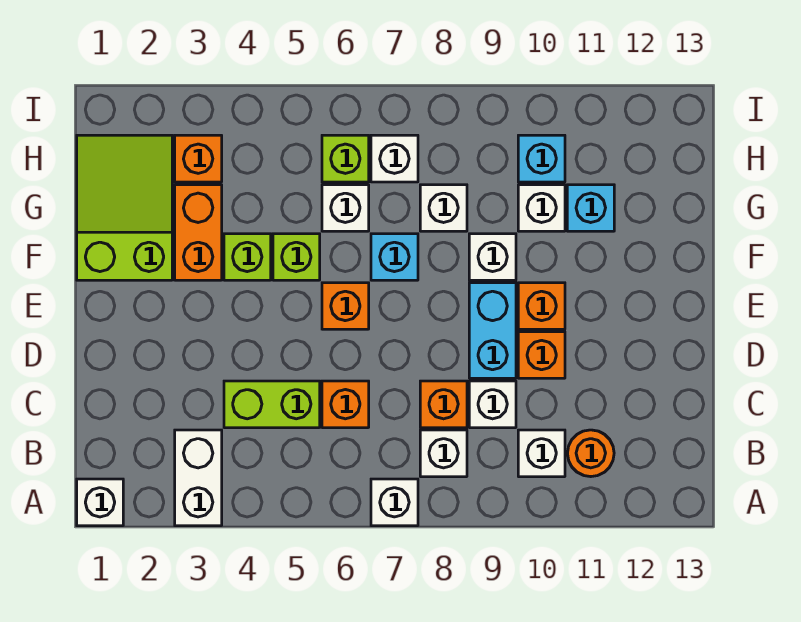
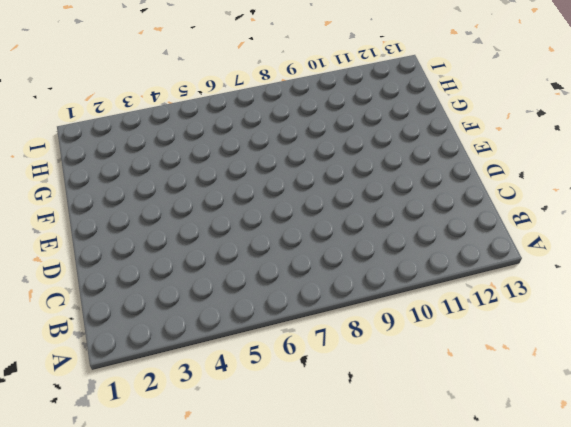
none -> white 1x1 brick [77,479,123,526]
none -> white 1x2 brick [175,430,222,526]
none -> white 1x1 brick [371,479,418,526]

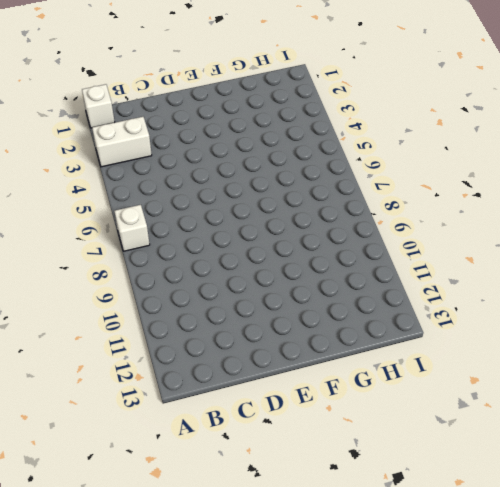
none -> white 1x1 brick [420,430,467,477]
none -> white 1x1 brick [518,430,565,477]
none -> orange 1x1 round brick [568,430,614,477]

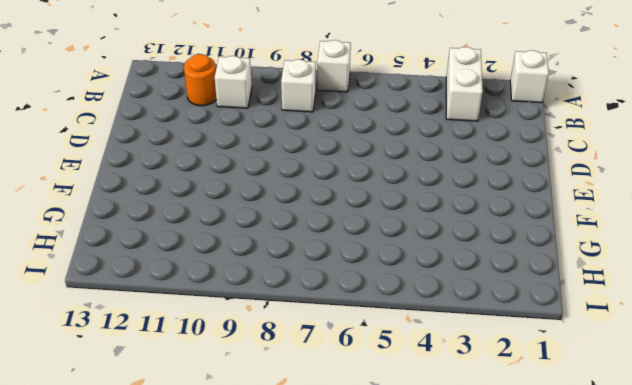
none -> lime 1x2 brick [224,381,320,428]
none -> orange 1x1 brick [322,381,369,428]
none -> orange 1x1 brick [420,381,467,428]

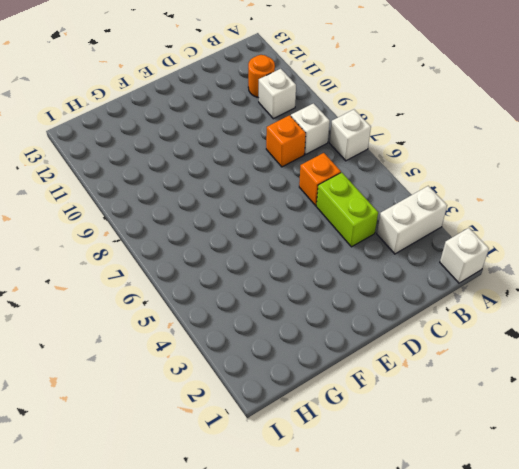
none -> white 1x1 brick [469,381,516,428]
none -> cyan 1x2 brick [469,283,516,378]
none -> orange 1x1 brick [518,332,565,378]

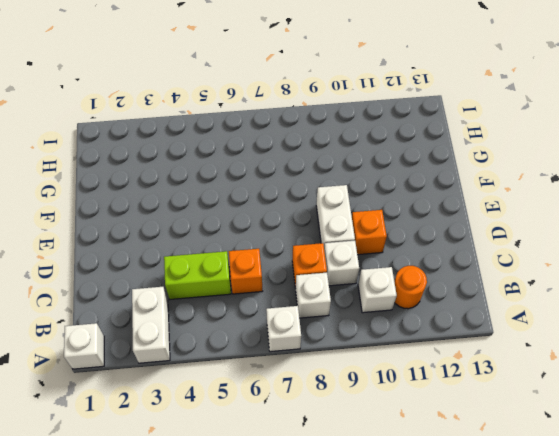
white 1x2 brick [316,185,355,246] -> cyan 1x2 brick [469,283,516,378]
none -> orange 1x1 brick [322,283,369,329]
none -> orange 1x1 brick [518,283,565,329]
none -> lime 2x3 slope [77,135,172,280]

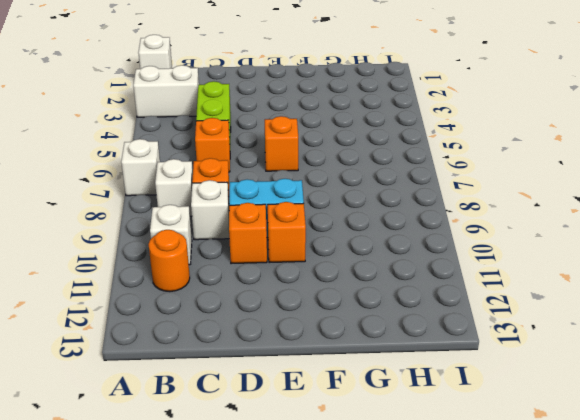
none -> lime 2x3 slope [77,135,172,280]
none -> orange 1x2 brick [175,185,222,280]
none -> lime 1x1 brick [224,234,271,280]

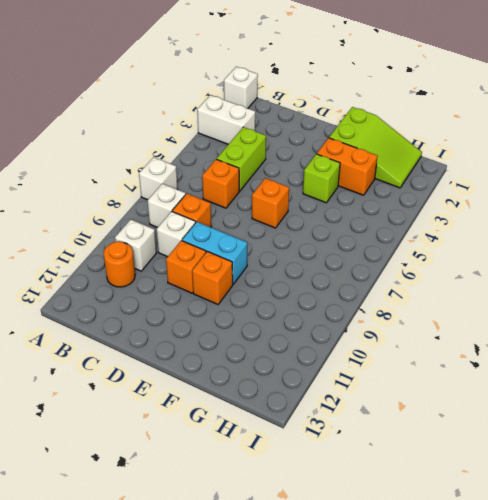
none -> lime 1x1 brick [273,234,320,280]
none -> cyan 1x1 brick [371,234,418,280]
none -> white 1x1 brick [469,234,516,280]

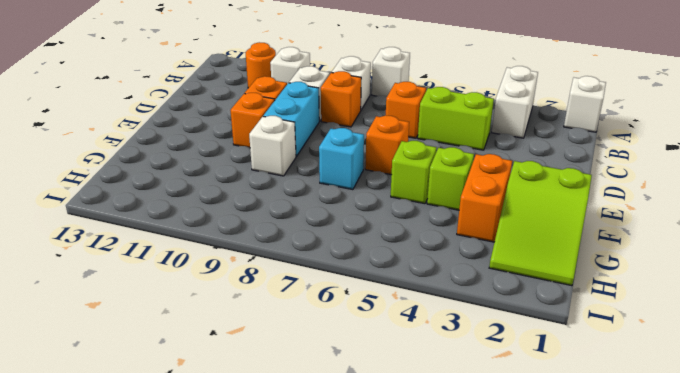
none -> white 1x1 brick [322,185,369,231]
none -> white 1x1 brick [420,185,467,231]
none -> white 1x1 brick [518,185,565,231]

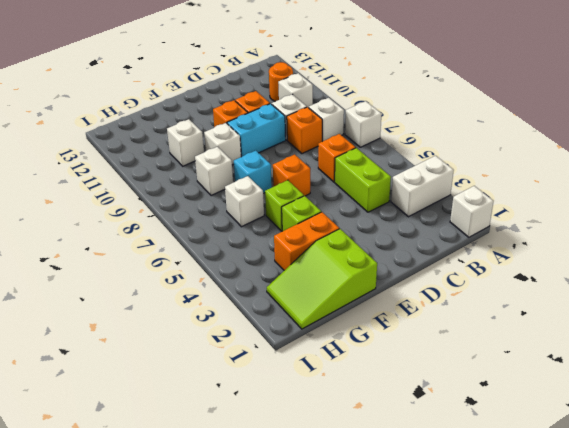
none -> cyan 1x1 brick [567,185,614,231]
none -> orange 1x1 brick [175,135,222,182]
none -> lime 1x1 brick [322,135,369,182]

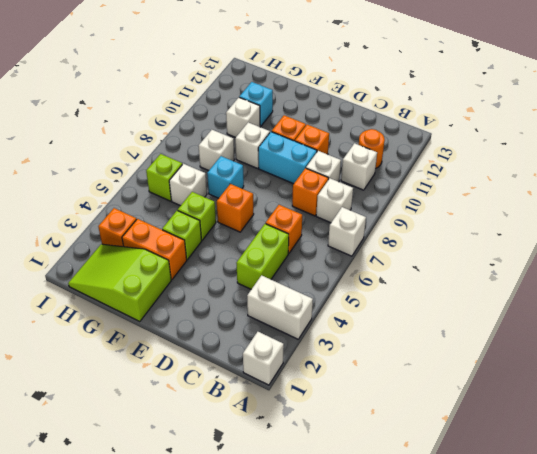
none -> white 1x1 brick [371,135,418,182]
none -> cyan 1x1 brick [518,135,565,182]

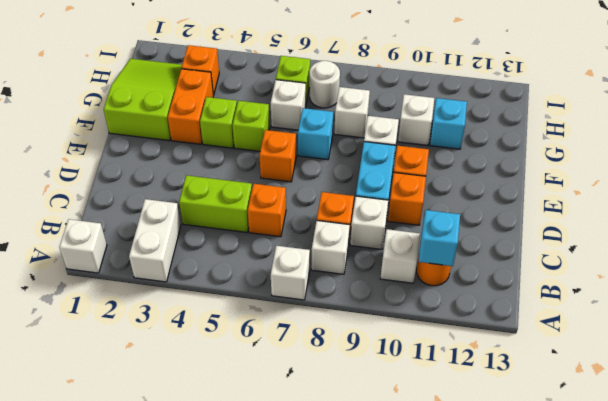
cyan 1x1 brick [419,210,460,266] -> cyan 1x1 brick moved to [518,135,565,182]
white 1x1 round brick [310,61,340,108] -> white 1x1 brick [371,135,418,182]

